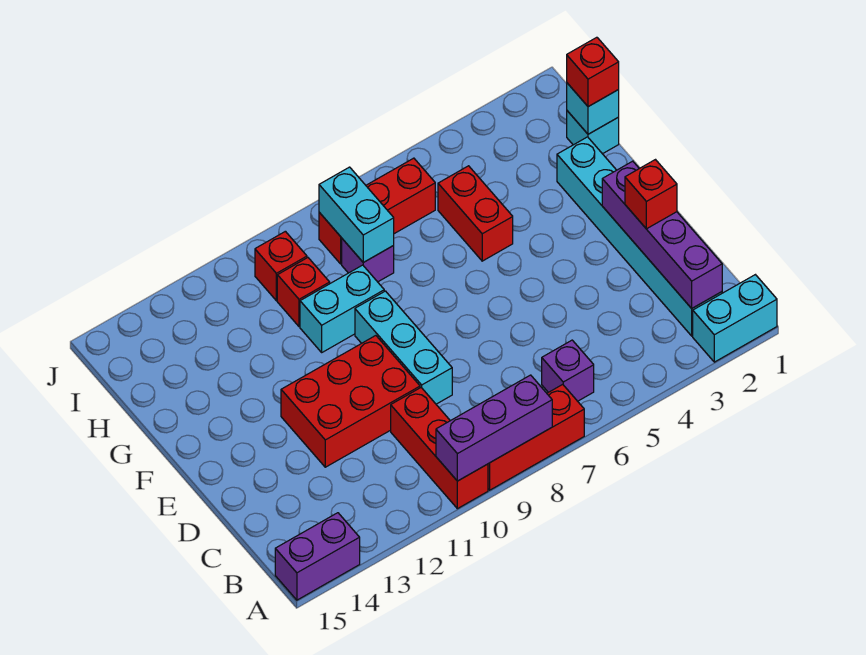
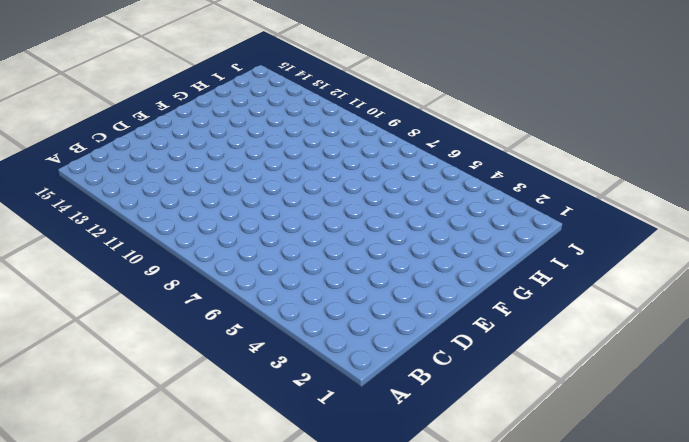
none -> cyan 1x2 brick [693,275,777,362]
none -> red 1x3 brick [488,384,584,490]
none -> red 1x3 brick [391,388,488,509]

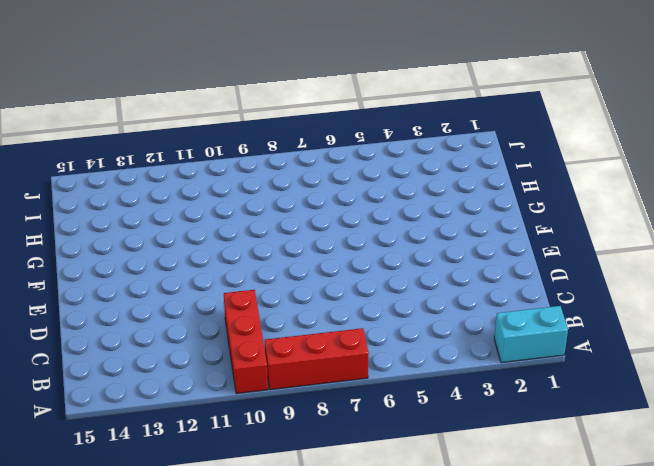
none -> purple 1x2 brick [275,513,360,600]
none -> cyan 1x6 brick [557,137,722,336]
none -> purple 1x1 brick [542,340,594,401]

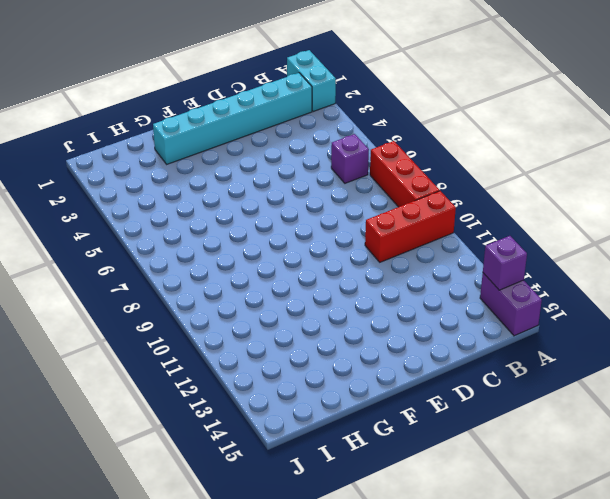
purple 1x1 brick [483,236,527,290] -> purple 1x1 brick moved to [342,239,394,282]
none -> cyan 1x3 brick [355,291,452,404]
none -> red 2x3 brick [281,336,420,467]
none -> red 1x2 brick [438,166,513,261]

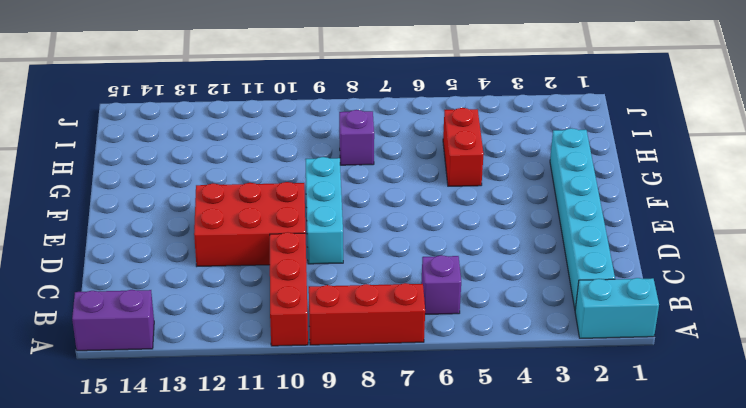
none -> cyan 1x2 brick [300,265,384,352]
none -> cyan 1x1 brick [567,111,619,154]
none -> red 1x1 brick [277,258,330,327]

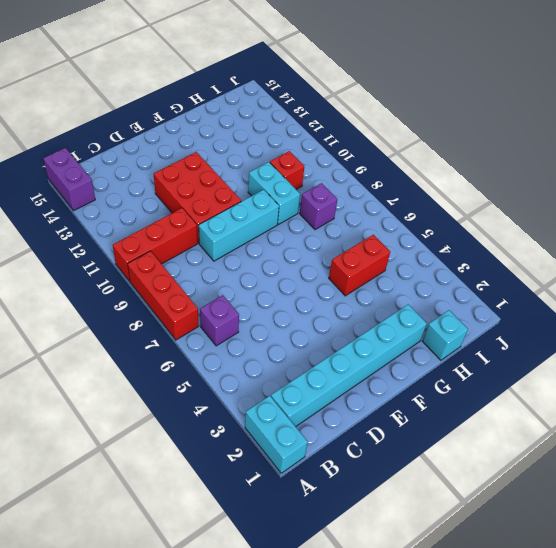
none -> red 1x3 brick [319,158,435,264]
none -> red 1x1 brick [255,231,307,301]
none -> purple 1x3 brick [436,375,552,481]

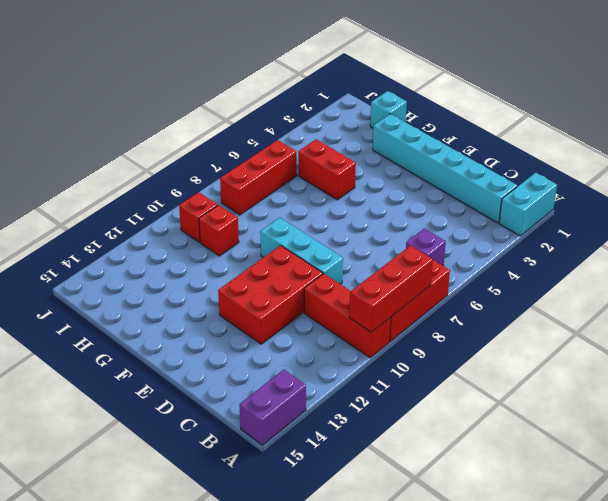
red 1x3 brick [349,246,433,333] -> purple 1x3 brick [436,375,552,481]
none -> cyan 1x2 brick [300,265,384,352]
none -> purple 1x1 brick [342,239,394,282]
none -> purple 1x4 brick [602,161,722,308]

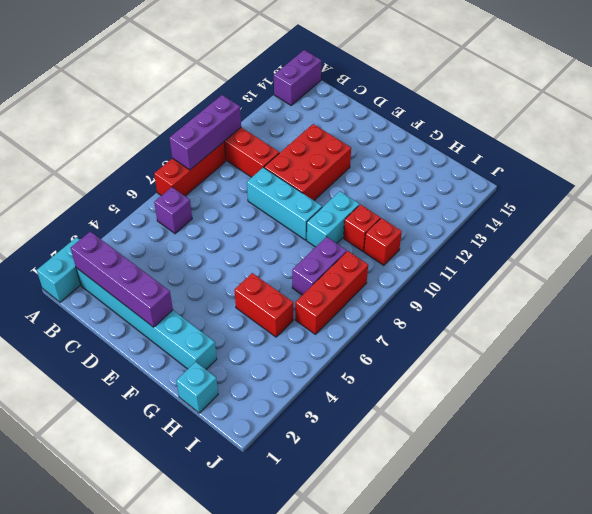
purple 1x2 brick [292,237,347,295] -> purple 1x1 brick [342,239,394,282]
none -> cyan 1x1 brick [567,83,619,134]
none -> cyan 1x2 brick [319,167,394,262]
none -> red 1x1 brick [625,160,677,229]

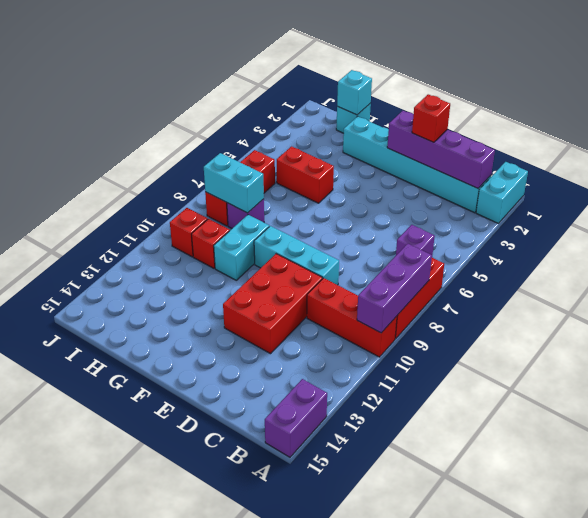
none -> red 1x1 brick [567,37,619,107]

